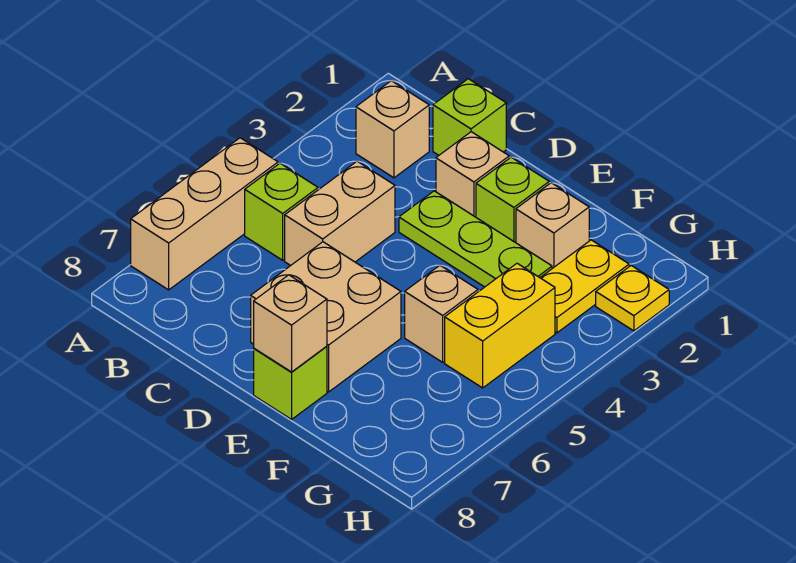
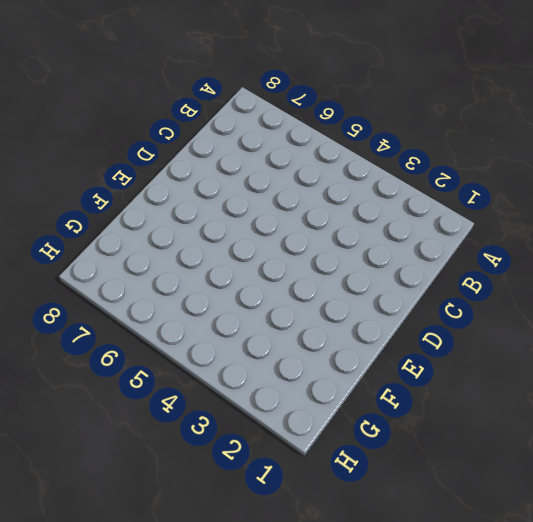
none -> tan 1x3 brick [131,138,278,290]
none -> tan 1x1 brick [356,81,429,178]
none -> lime 1x1 brick [245,163,318,260]

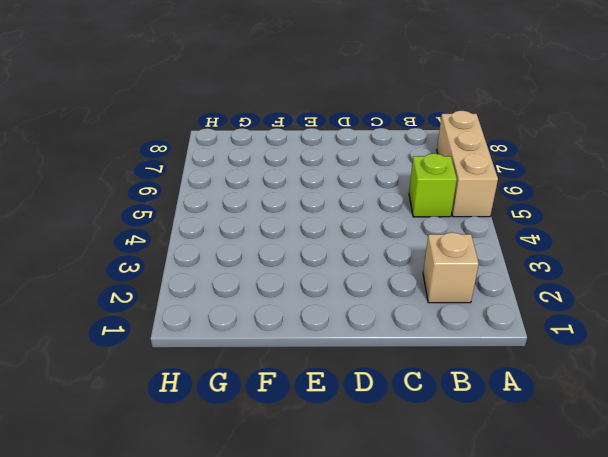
none -> lime 1x1 brick [433,79,506,155]
none -> tan 1x2 brick [285,161,395,266]
none -> tan 1x1 brick [436,132,509,217]

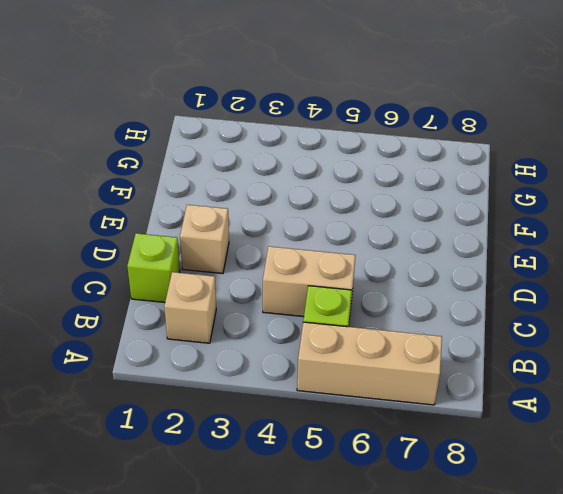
none -> lime 1x3 plate [399,191,552,287]
none -> tan 2x2 brick [251,242,401,392]
none -> lime 1x1 brick [476,157,549,243]

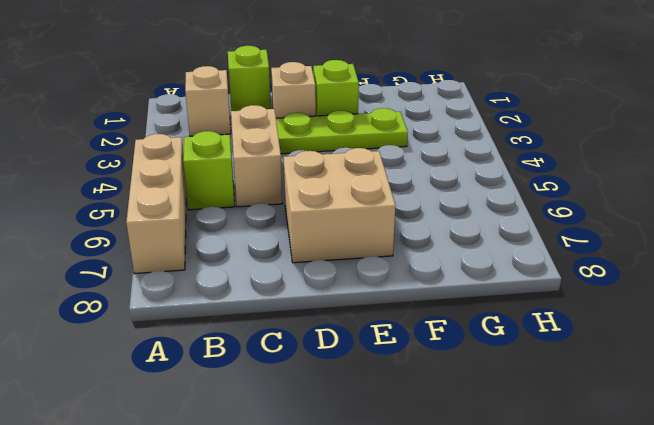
none -> lime 1x1 brick [254,347,327,419]
none -> tan 1x1 brick [516,183,589,268]
none -> tan 1x1 brick [405,265,478,362]

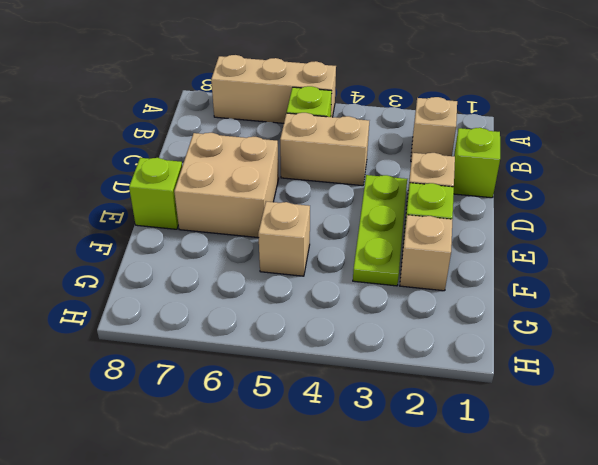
none -> yellow 1x2 plate [540,240,629,333]
none -> yellow 1x2 brick [445,263,555,388]
none -> yellow 1x1 plate [596,266,669,331]

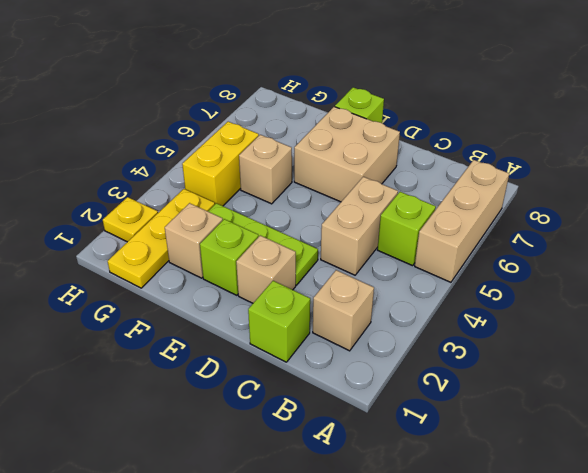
yellow 1x3 plate [108,189,215,288] -> yellow 1x2 plate [540,240,629,333]
none -> tan 1x1 brick [254,275,327,372]

